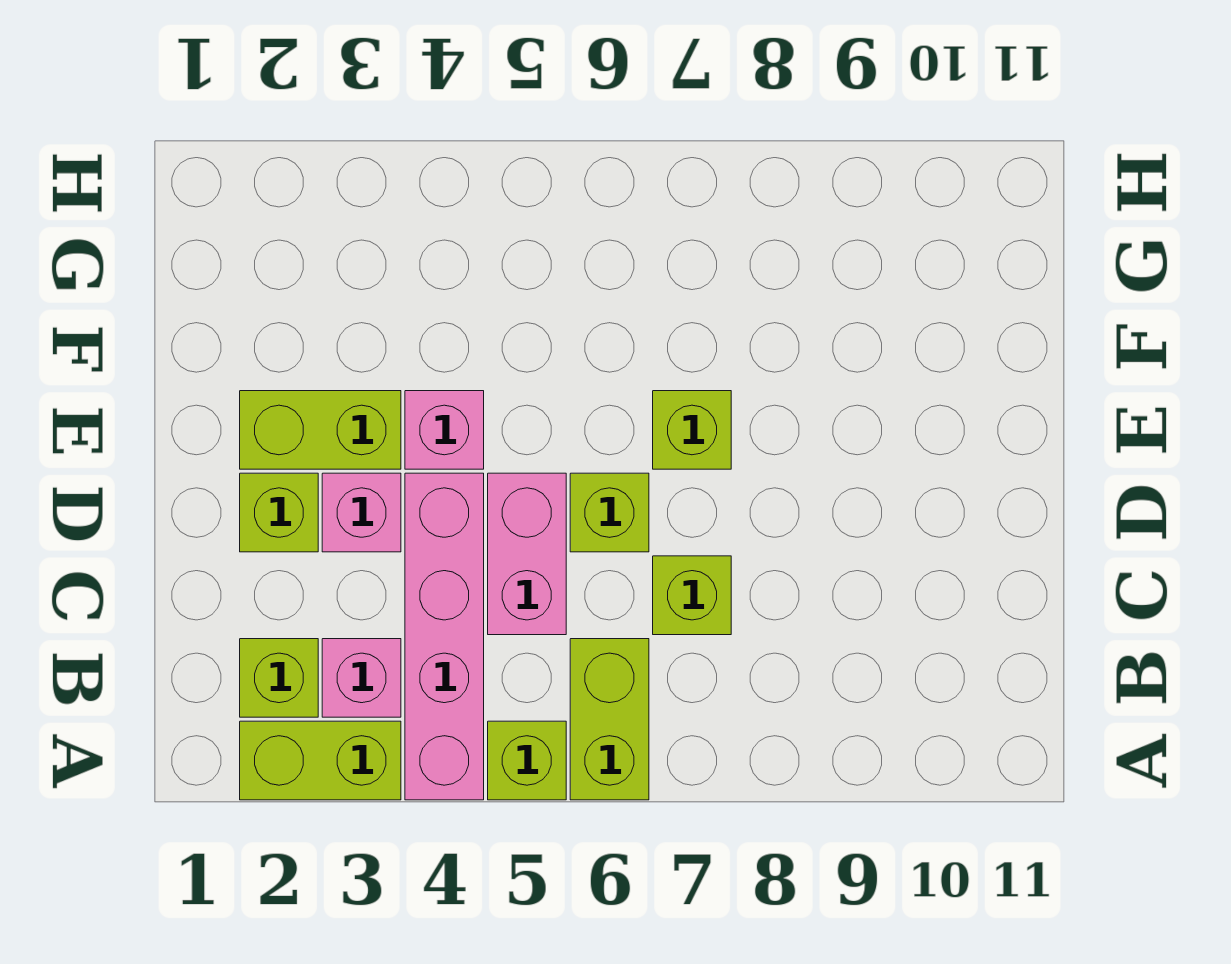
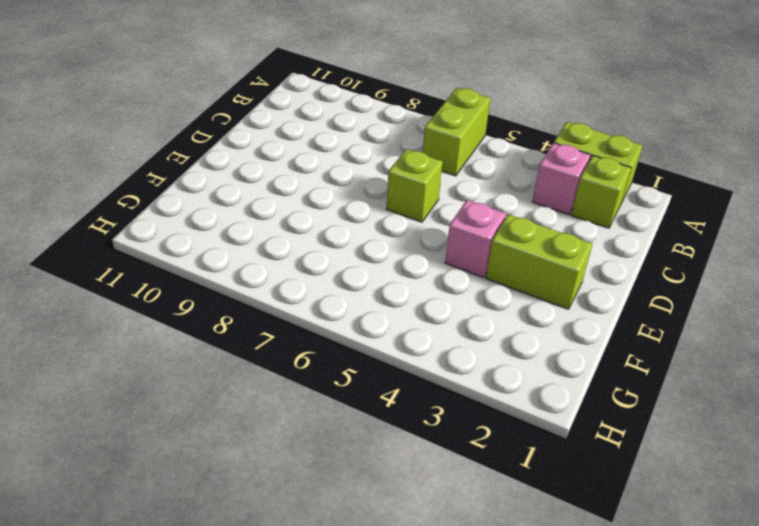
none -> pink 1x4 brick [405,473,484,800]
none -> lime 1x1 brick [488,721,566,800]
none -> pink 1x2 brick [488,473,566,635]

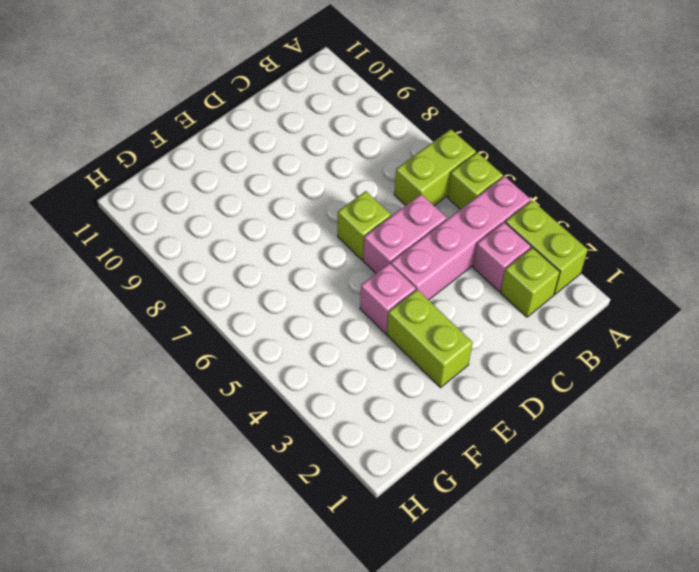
none -> lime 1x1 brick [653,556,731,635]
none -> lime 1x1 brick [240,473,318,552]
none -> pink 1x1 brick [322,473,401,552]

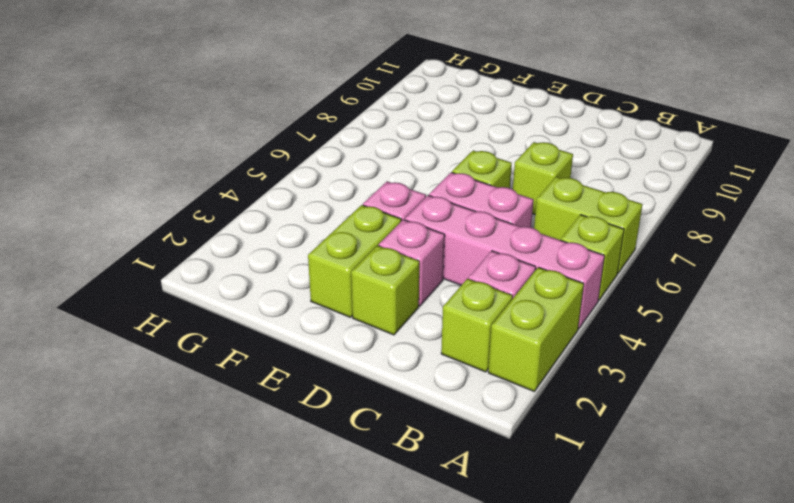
none -> lime 1x1 brick [653,391,731,469]

